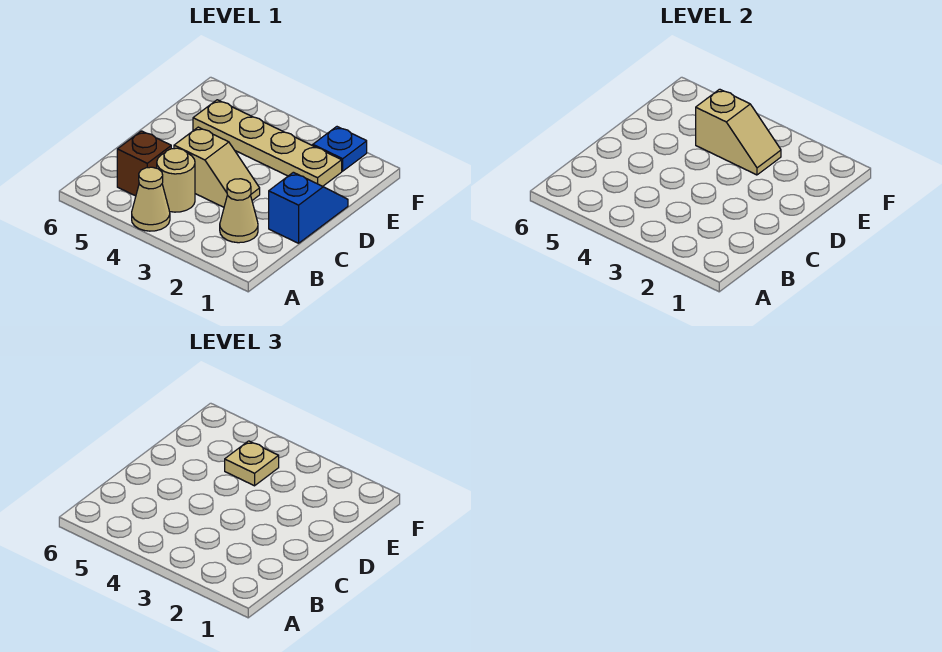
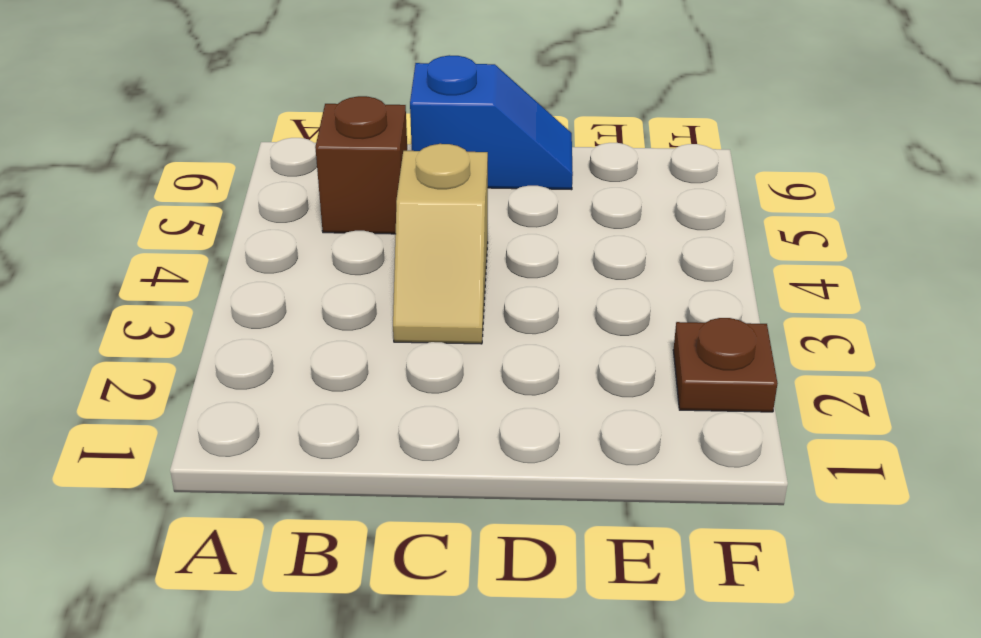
blue 1x2 slope [410,55,573,190] -> blue 1x2 slope moved to [269,172,348,243]
brown 1x1 plate [673,318,778,412] -> blue 1x1 plate [313,127,367,171]
none -> tan 1x1 cone [132,167,170,231]
none -> tan 1x1 cone [220,179,258,243]

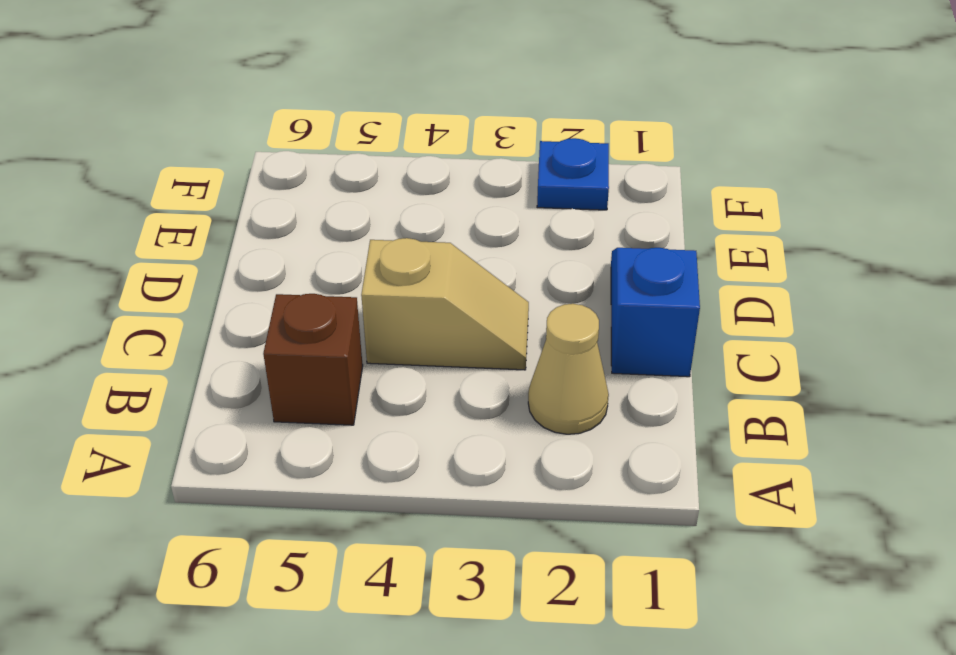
none -> tan 1x1 cone [132,167,170,231]
none -> tan 1x1 round brick [157,148,195,212]

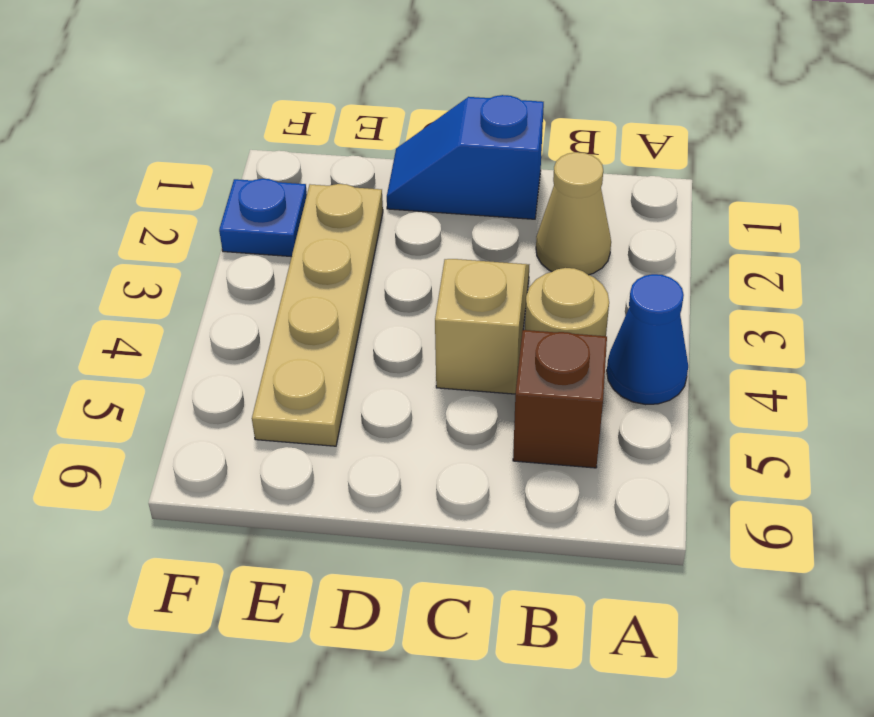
blue 1x1 cone [607,274,688,405] -> tan 1x1 cone [132,167,170,231]
none -> tan 1x2 slope [696,89,781,175]
none -> tan 1x1 plate [225,441,279,486]

